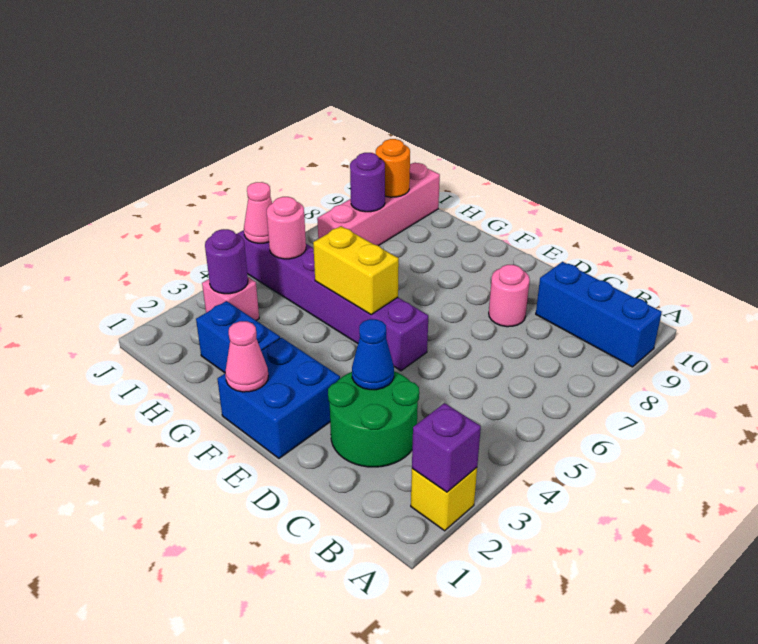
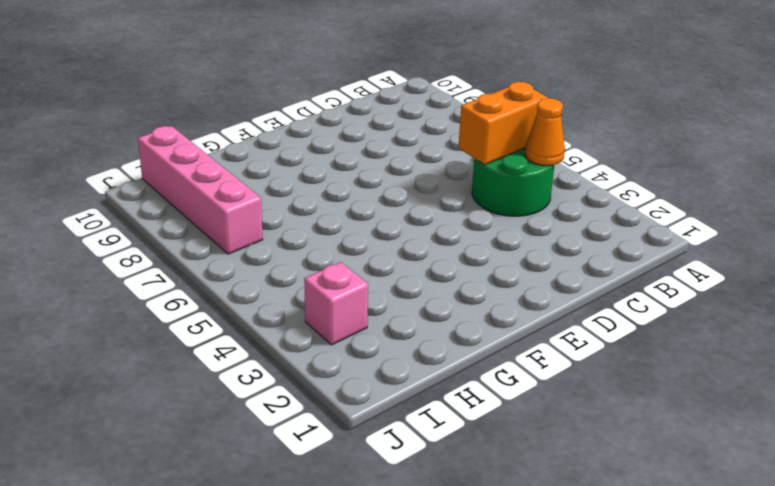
green 2x2 round brick [472,148,554,216] -> green 2x2 round brick moved to [328,371,419,467]
orange 1x1 cone [525,98,565,166] -> none
orange 1x2 brick [458,82,548,165] -> none
none -> yellow 1x1 brick [411,468,477,531]
none -> blue 1x3 brick [536,262,662,367]
none -> pink 1x1 round brick [489,265,530,327]

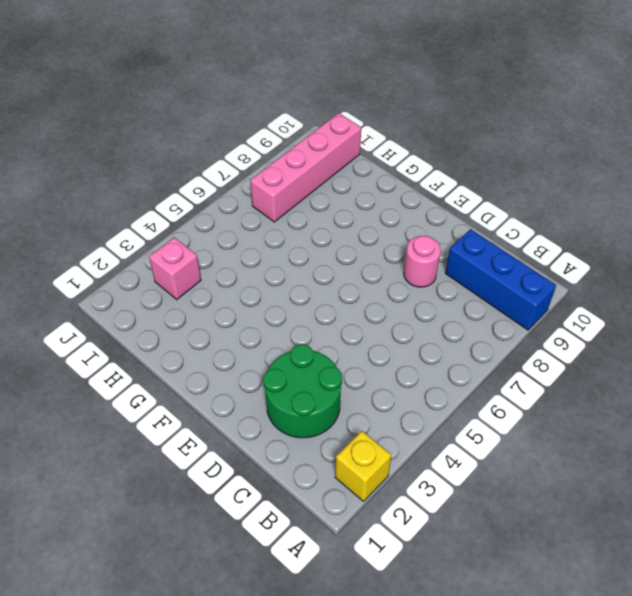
none -> blue 2x2 brick [217,338,340,458]
none -> purple 1x6 brick [237,230,428,371]
none -> blue 1x2 brick [196,301,280,373]

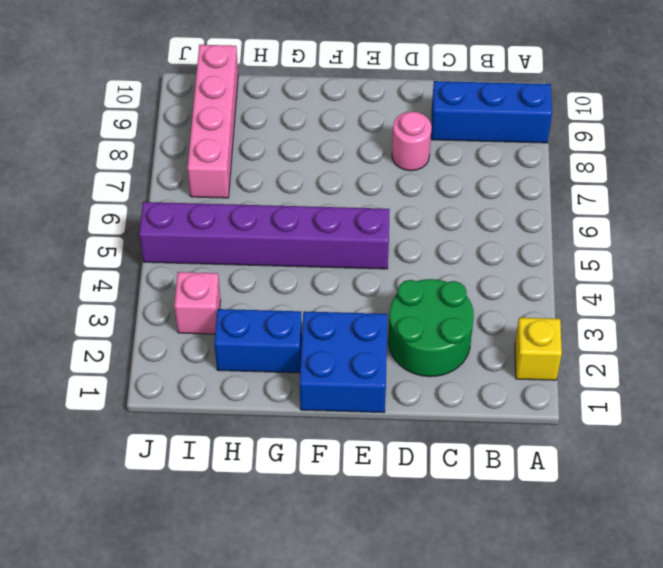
none -> purple 1x1 brick [412,403,481,492]
none -> blue 1x1 cone [352,319,394,390]
none -> pink 1x1 cone [225,321,268,392]

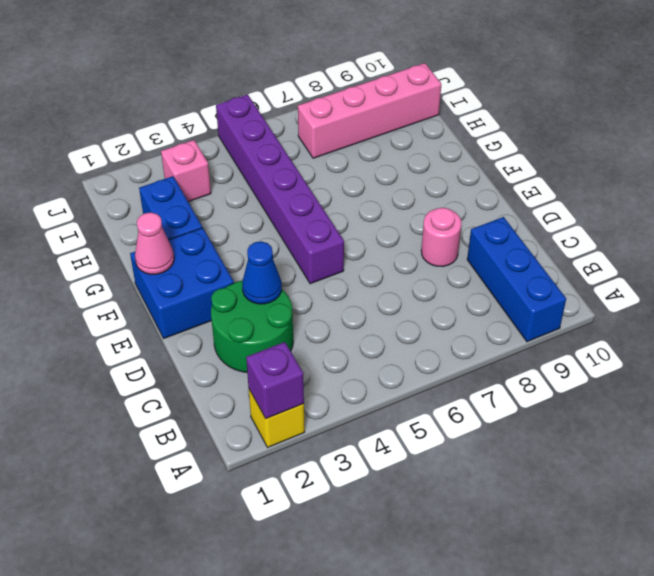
none -> yellow 1x2 brick [313,226,399,315]
none -> purple 1x1 round brick [205,229,248,294]
none -> pink 1x1 round brick [267,197,306,259]

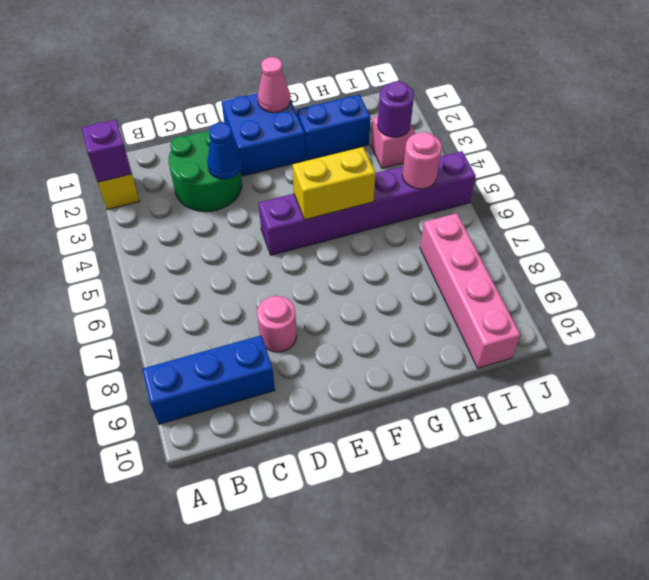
none -> purple 1x1 round brick [350,153,385,212]
none -> orange 1x1 round brick [376,139,410,197]
none -> pink 1x1 cone [244,182,272,243]

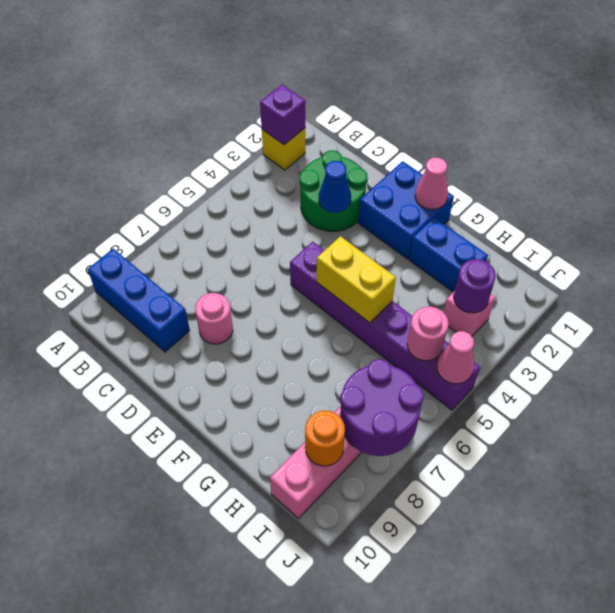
purple 2x2 round brick [340,359,424,456] -> purple 1x1 round brick [350,153,385,212]

